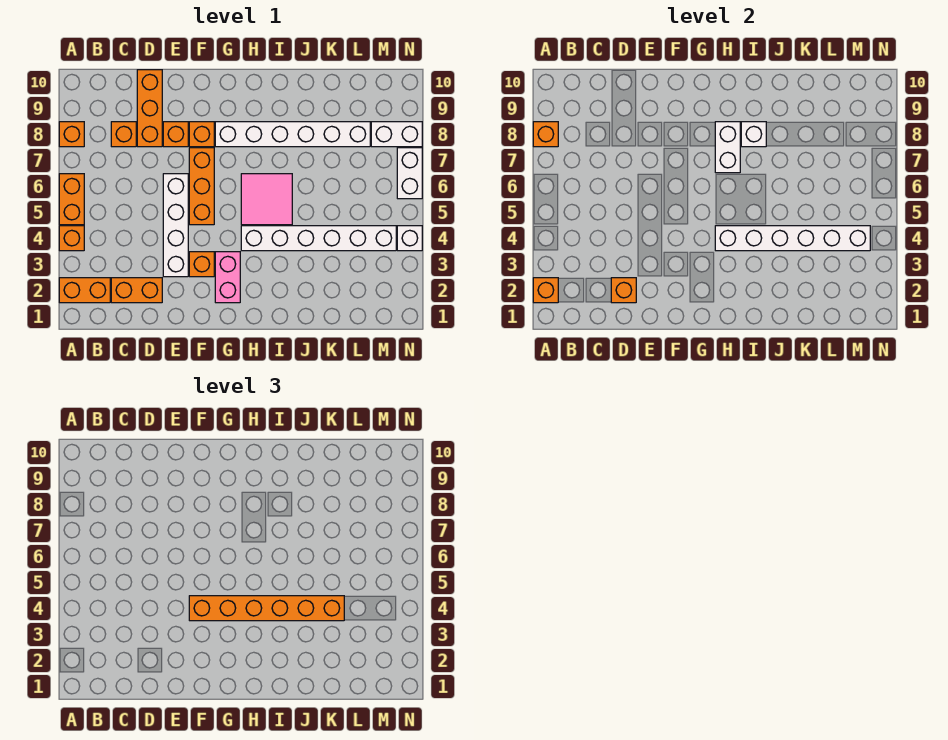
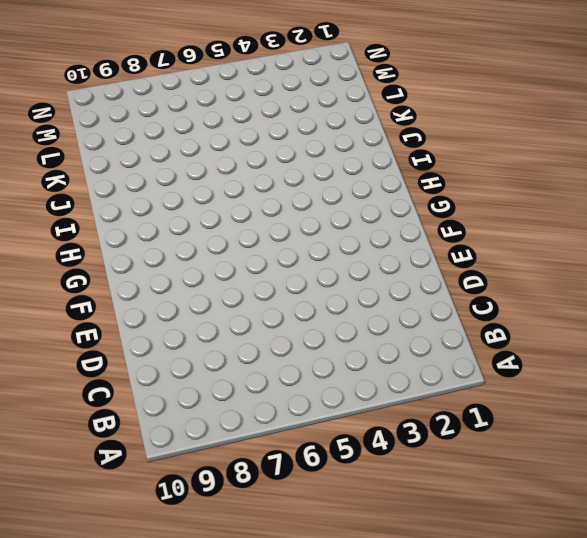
none -> orange 1x2 brick [59,278,110,303]
none -> orange 1x1 brick [59,226,84,251]
none -> orange 1x2 brick [59,174,84,225]

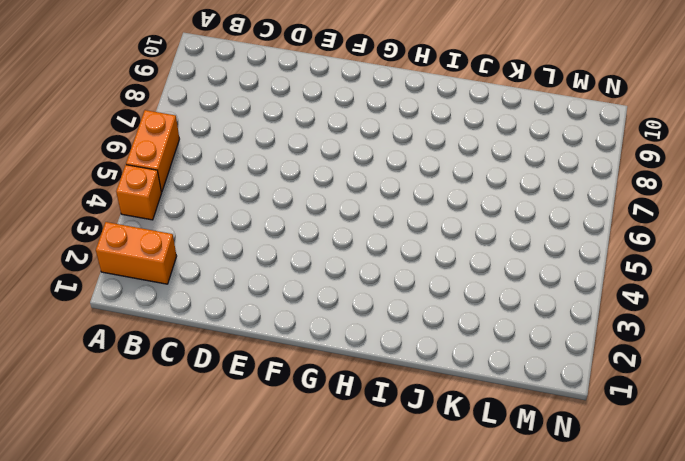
none -> orange 1x1 brick [59,122,84,147]
none -> orange 1x2 brick [111,278,162,303]
none -> orange 1x1 brick [111,122,136,147]

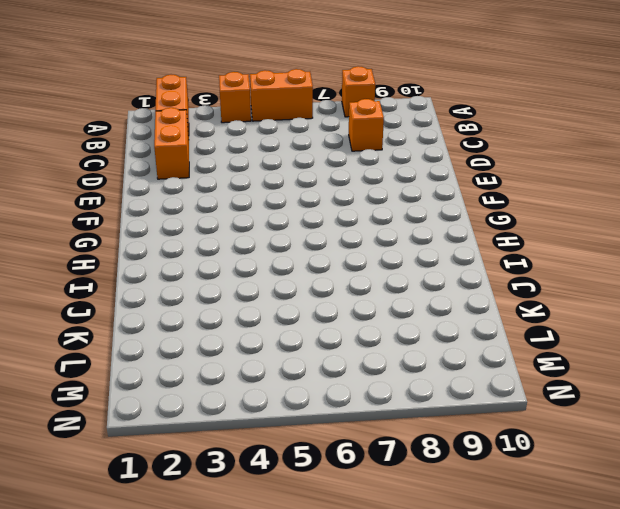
none -> orange 1x3 brick [137,70,162,147]
none -> white 1x4 brick [163,174,188,277]
none -> orange 1x1 brick [163,122,188,147]

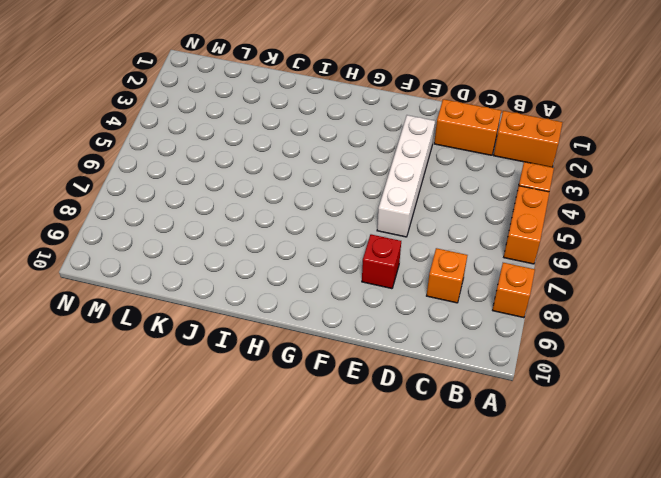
red 1x1 brick [362,234,401,289] -> orange 1x1 brick [163,122,188,147]
none -> orange 1x3 brick [137,70,162,147]
none -> orange 1x1 brick [189,252,214,277]
none -> orange 1x3 brick [189,148,214,225]

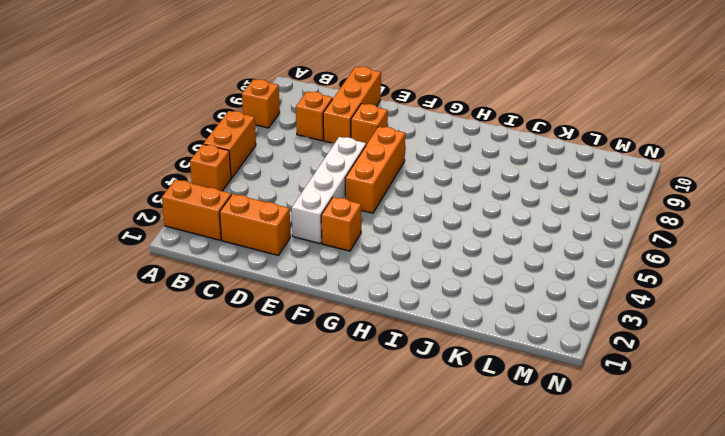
none -> orange 1x1 brick [189,122,214,147]
none -> pink 1x2 brick [215,252,240,303]
none -> white 1x6 brick [215,122,370,147]

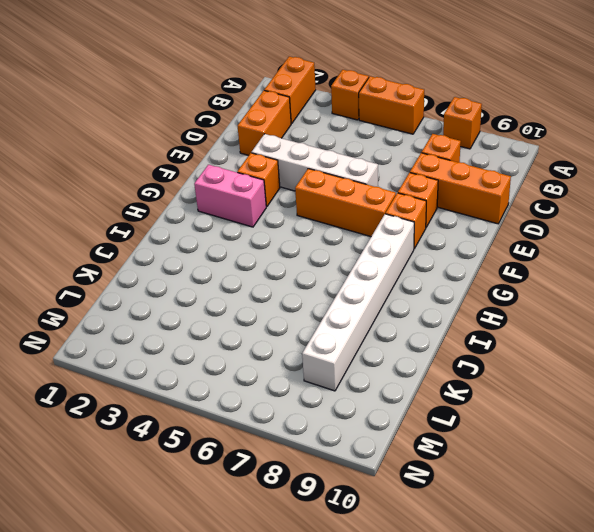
none -> white 1x6 brick [241,226,396,251]
none -> pink 2x2 tile [241,174,292,225]
none -> white 1x2 brick [371,122,422,147]

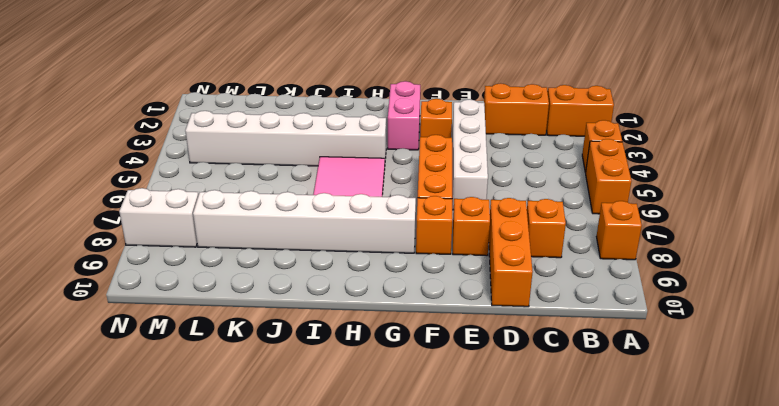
none -> white 1x1 brick [397,226,422,251]
none -> white 1x2 brick [397,148,422,199]
none -> orange 1x1 brick [533,278,558,303]

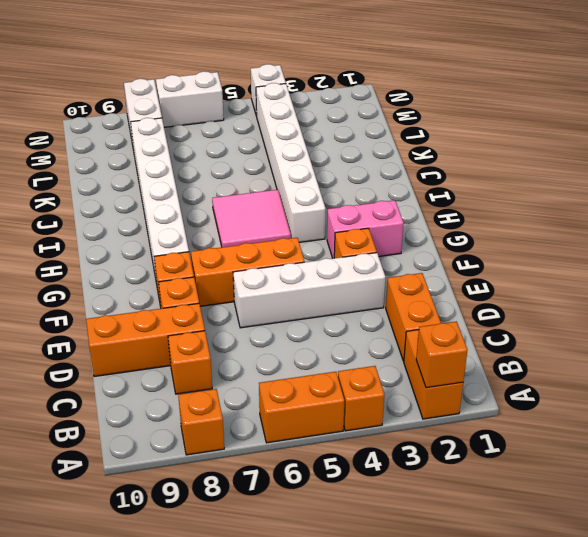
none -> orange 1x1 brick [533,122,558,147]
none -> orange 1x1 brick [611,278,636,303]
none -> white 1x6 brick [715,226,870,251]

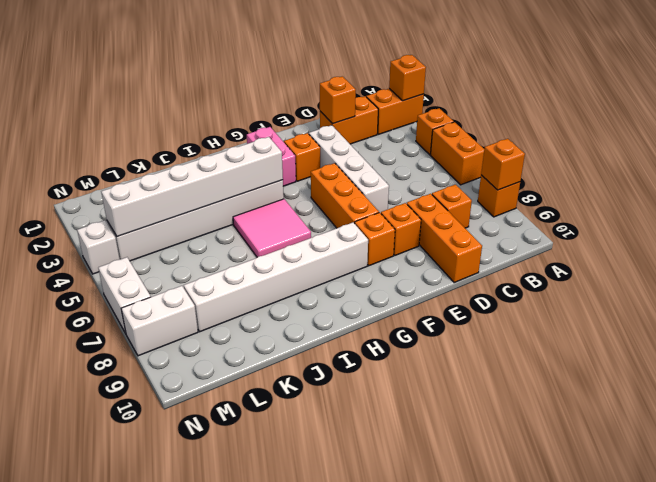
none -> white 1x2 brick [715,122,740,173]
none -> white 1x1 brick [741,122,766,147]
none -> orange 1x6 brick [189,596,344,621]

